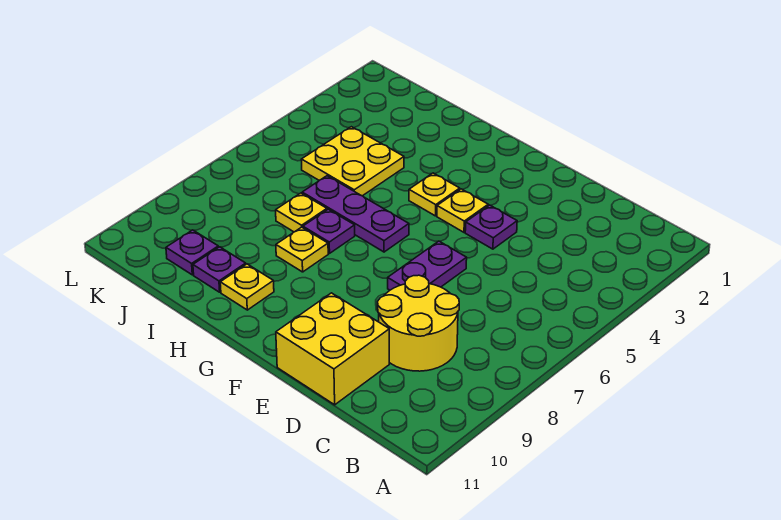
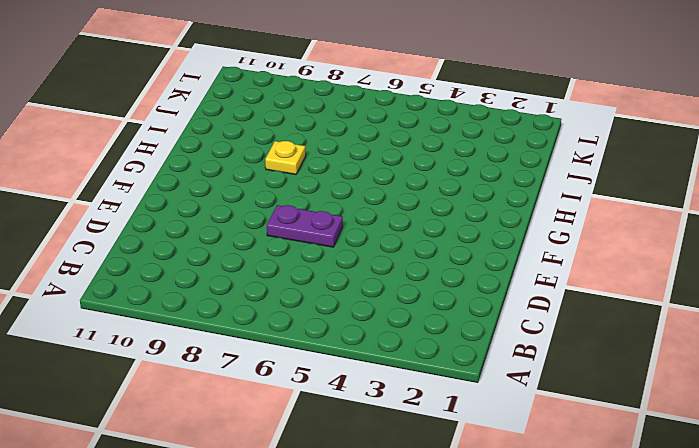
none -> yellow 2x2 round brick [378,275,459,371]
none -> yellow 2x2 brick [276,293,389,405]
none -> purple 1x1 plate [465,205,517,249]

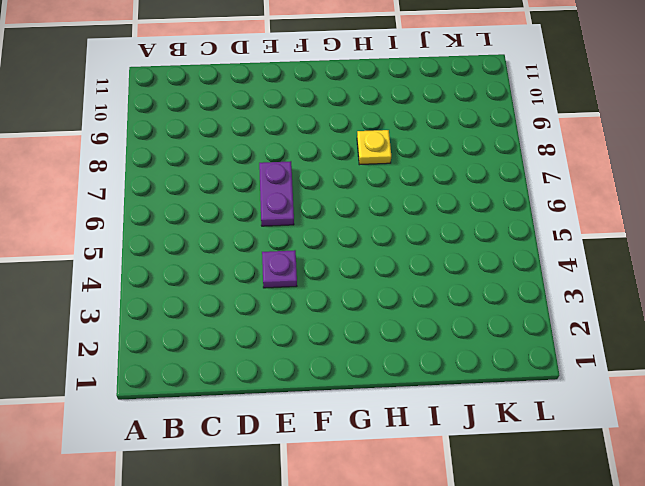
none -> yellow 2x2 round brick [378,275,459,371]
none -> yellow 2x2 brick [276,293,389,405]
none -> yellow 1x1 plate [437,189,488,232]

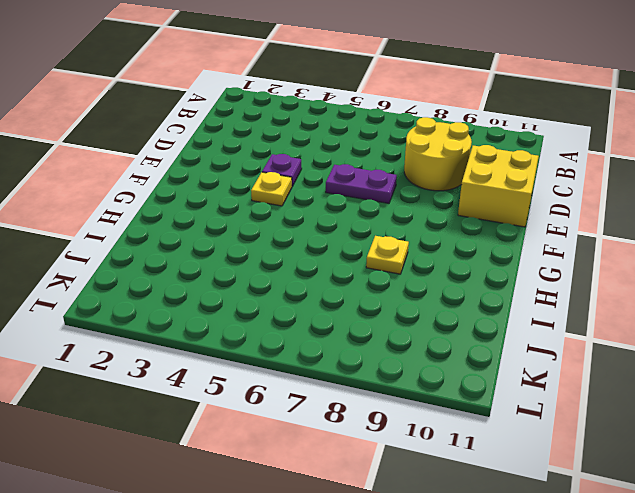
none -> yellow 1x1 plate [409,173,460,216]
none -> purple 1x3 plate [302,176,409,252]
none -> purple 1x1 plate [303,209,355,253]

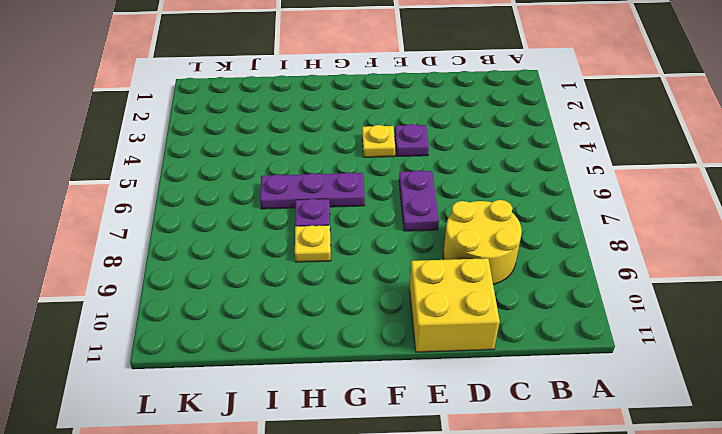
none -> yellow 1x1 plate [409,173,460,216]
none -> yellow 1x1 plate [220,264,274,310]
none -> yellow 2x2 plate [301,127,404,196]

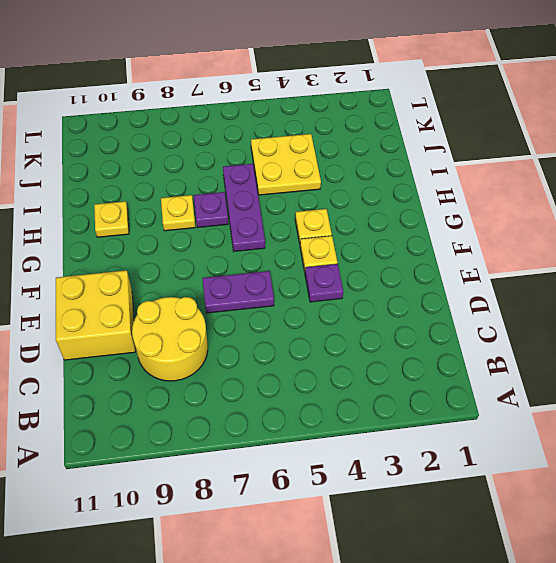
none -> yellow 1x1 plate [276,193,327,232]
none -> purple 1x1 plate [193,247,246,292]
none -> purple 1x1 plate [166,230,218,275]

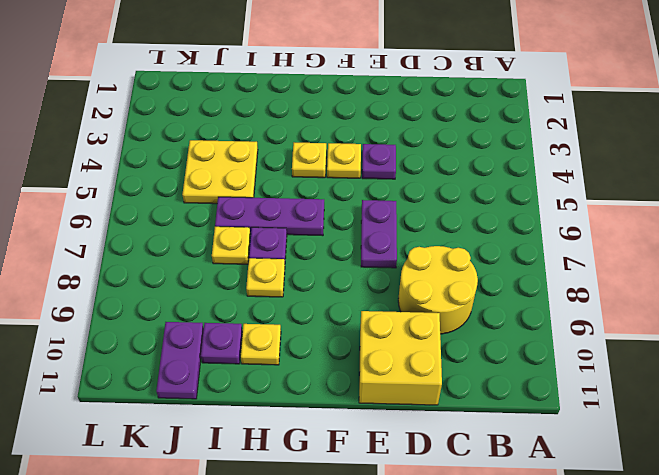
purple 1x2 plate [156,322,204,399] -> purple 1x1 plate [166,230,218,275]

